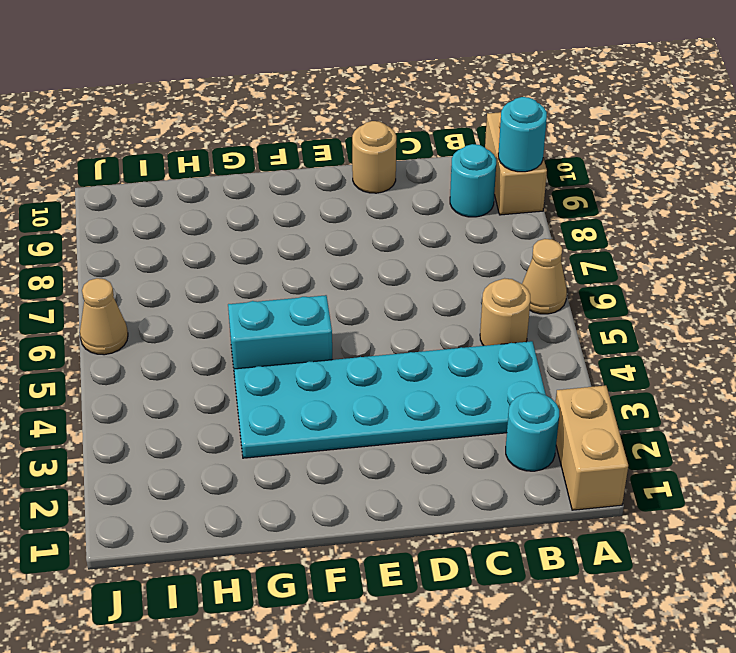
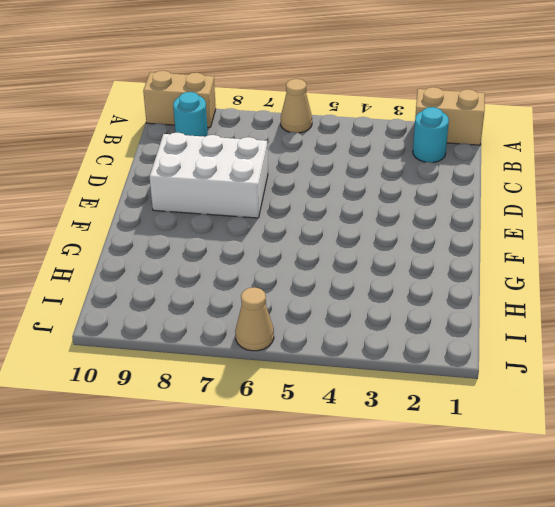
white 2x3 brick [150,133,268,218] -> none
none -> cyan 2x6 plate [234,341,546,458]
none -> tan 1x1 round brick [480,278,530,346]

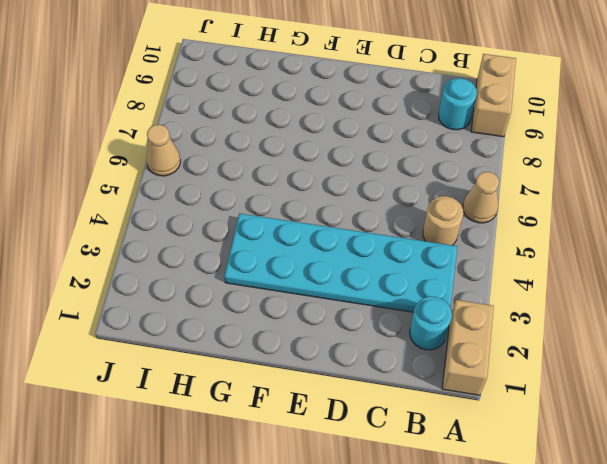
none -> tan 1x1 round brick [352,121,396,193]
none -> cyan 1x2 brick [228,295,333,369]

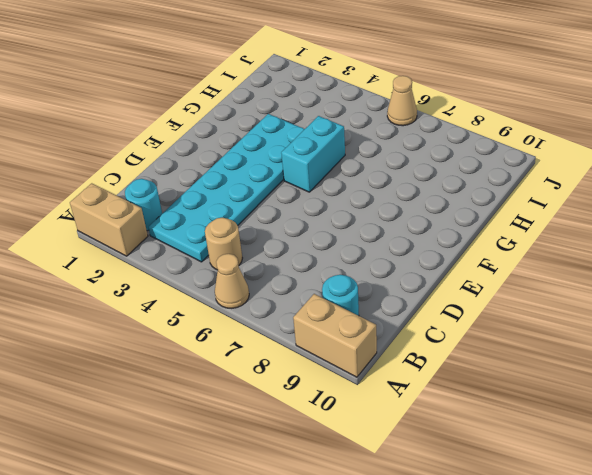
none -> tan 1x1 round brick [352,121,396,193]
none -> cyan 1x1 round brick [498,97,547,172]

